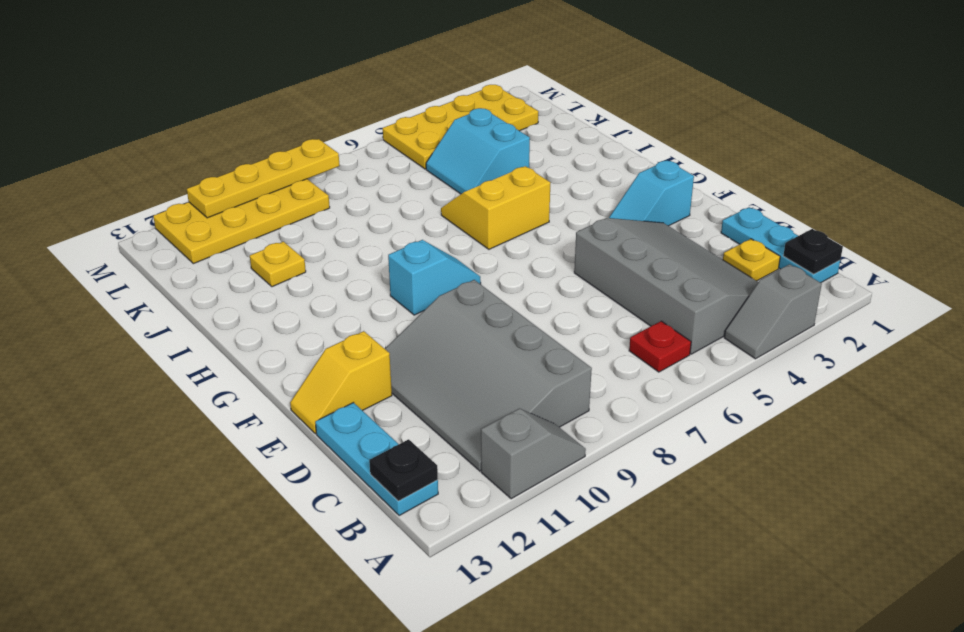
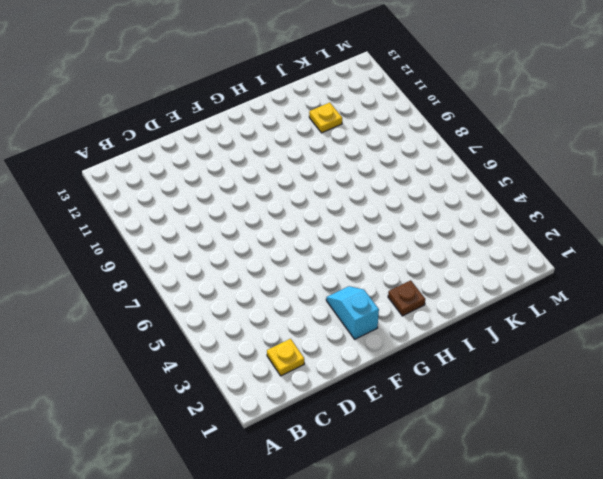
brown 1x1 plate [388,280,425,316] -> none
none -> grey 1x2 slope [724,264,822,359]
none -> grey 1x2 slope [481,409,586,499]
none -> cyan 1x3 plate [721,207,840,283]

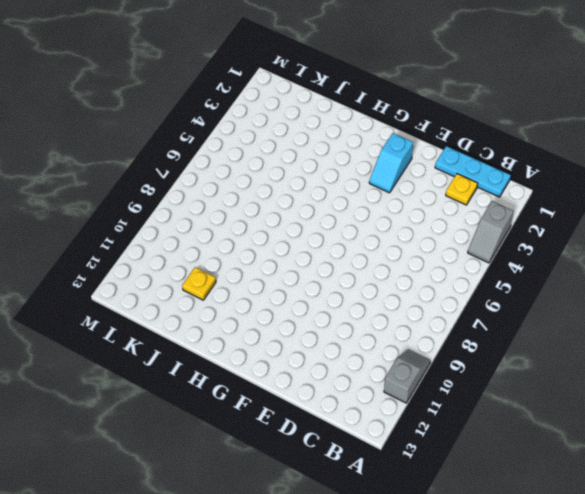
none -> grey 3x4 slope [574,218,758,354]
none -> red 1x1 plate [629,321,691,372]
none -> grey 3x4 slope [385,280,592,471]

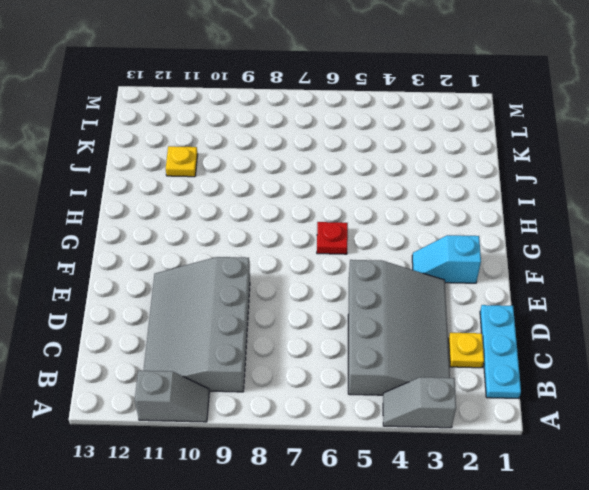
red 1x1 plate [317,222,348,254] -> red 1x1 plate moved to [629,321,691,372]
none -> cyan 1x3 plate [315,403,438,516]
none -> yellow 1x2 slope [290,331,392,434]
none -> cyan 1x2 slope [388,240,481,315]

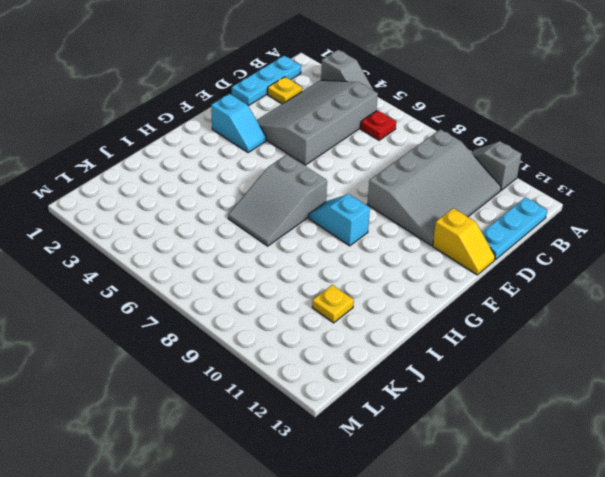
grey 2x3 slope [228,155,327,246] -> yellow 2x2 slope [441,166,550,249]
none -> cyan 2x2 slope [426,108,530,194]
none -> yellow 2x4 plate [383,85,538,169]
none -> yellow 2x4 plate [153,179,330,264]

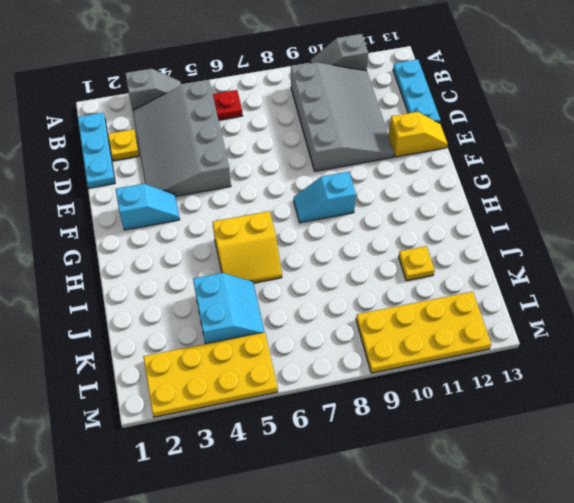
none -> black 1x1 plate [783,229,843,274]
none -> black 1x1 plate [369,439,438,501]
none -> yellow 1x4 plate [187,139,340,218]

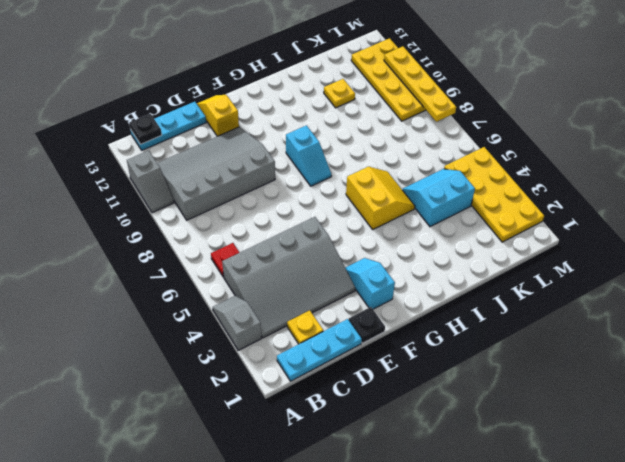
black 1x1 plate [349,307,385,343] -> black 1x1 plate moved to [783,229,843,274]

